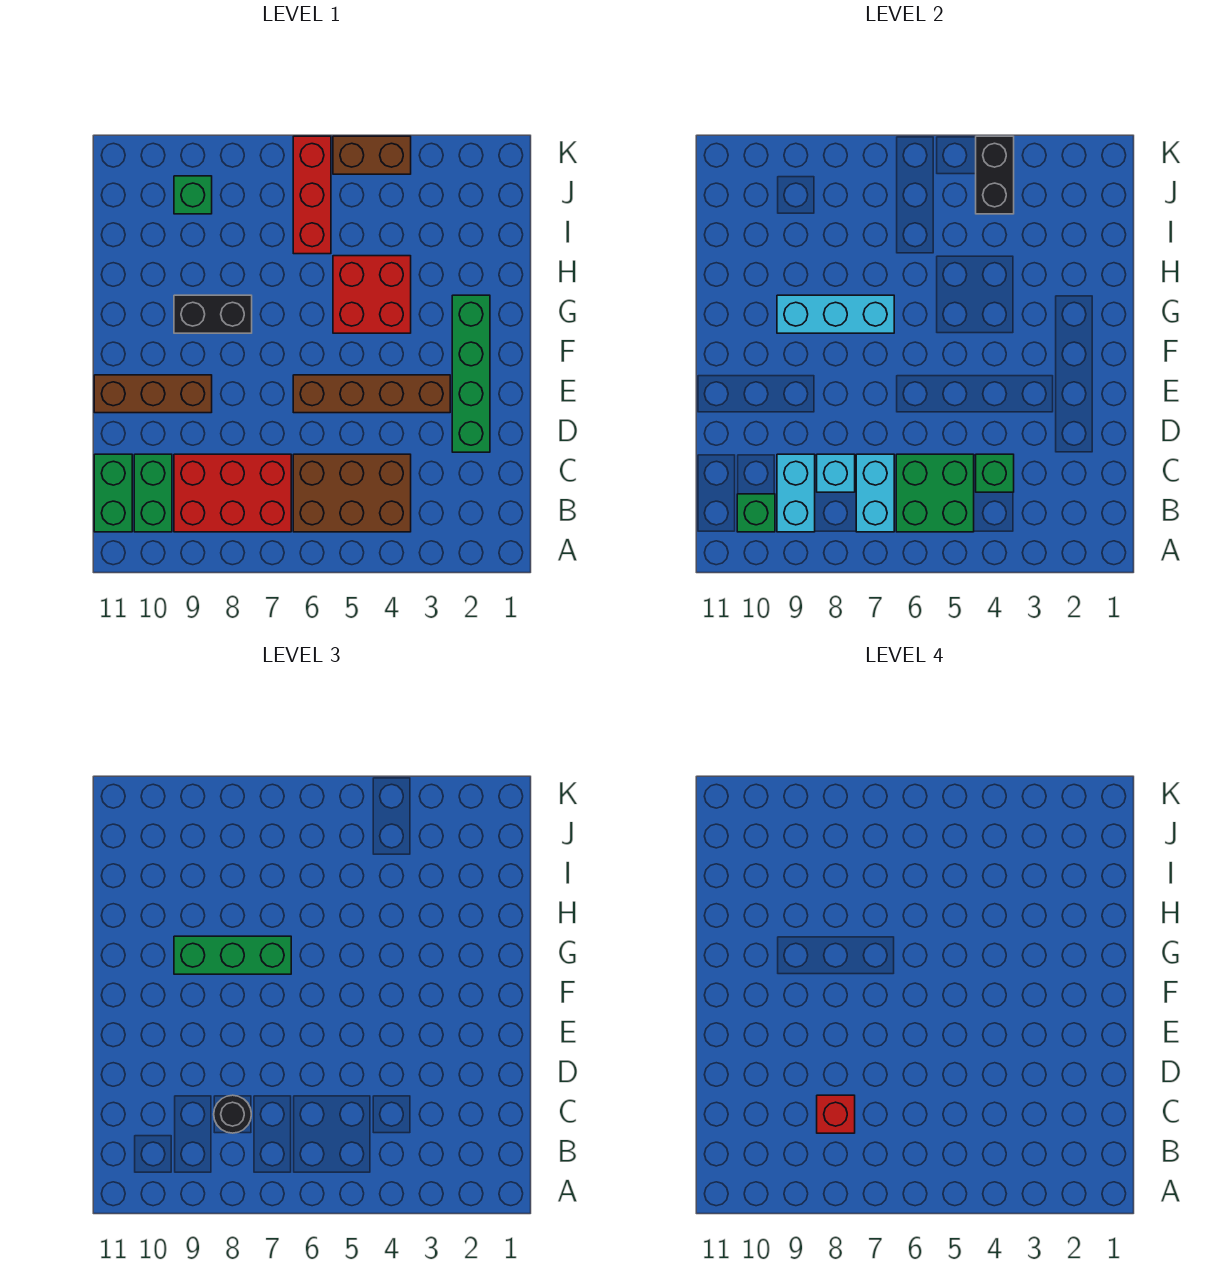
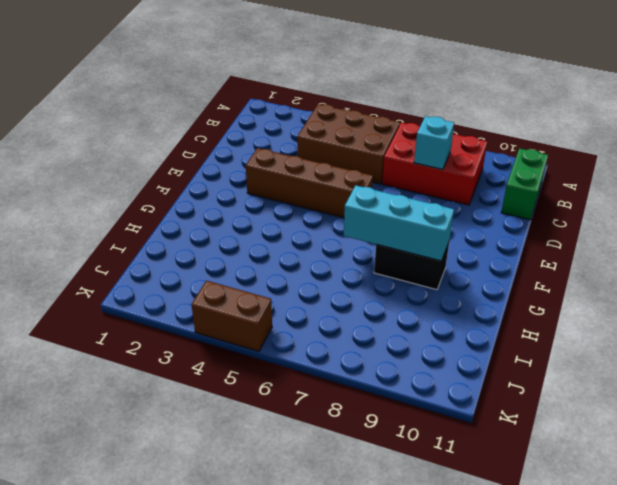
none -> green 1x2 brick [134,454,172,532]
none -> green 1x4 brick [452,295,490,452]
none -> brown 1x3 brick [94,375,212,413]

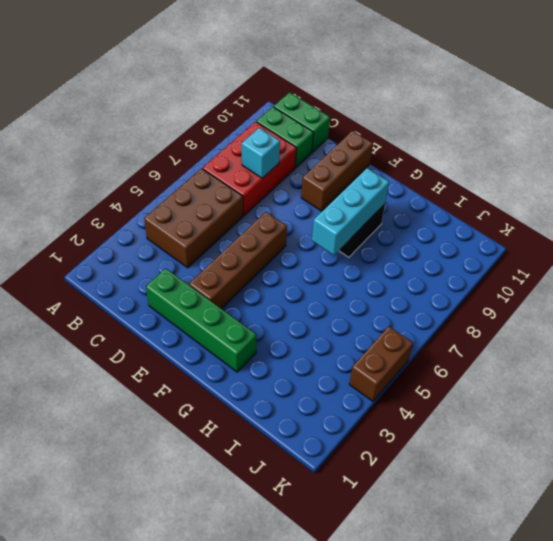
none -> red 2x2 brick [333,256,411,333]
none -> red 1x3 brick [293,136,331,254]
none -> green 1x1 brick [174,176,212,214]

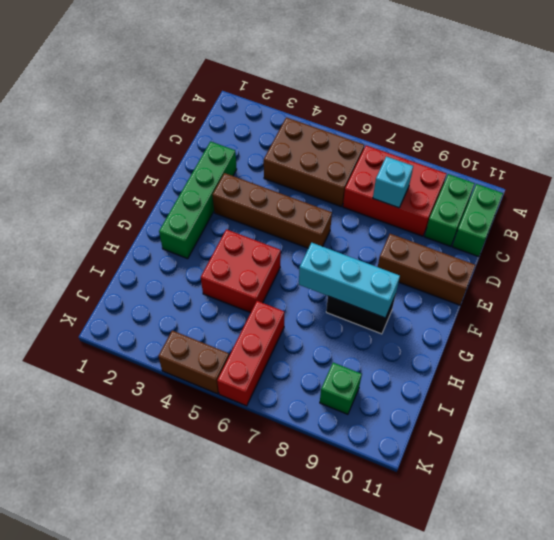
none -> green 2x2 brick [896,454,974,532]
none -> cyan 1x2 brick [856,454,894,532]
none -> cyan 1x2 brick [777,454,815,532]

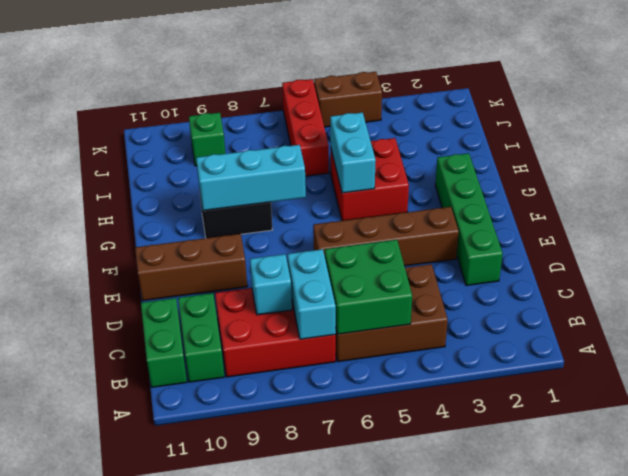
cyan 1x2 brick [330,112,376,193] -> cyan 1x2 brick moved to [777,454,815,532]
none -> green 1x1 brick [737,494,775,532]
none -> green 1x1 brick [976,454,1014,492]
none -> black 1x2 brick [976,136,1014,214]

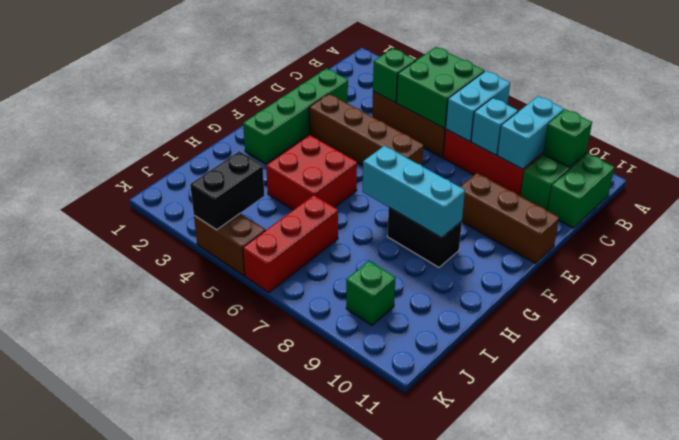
none -> black 1x1 round brick [214,1095,251,1133]
none -> green 1x3 brick [174,936,291,974]
none -> red 1x1 brick [817,1095,855,1133]

